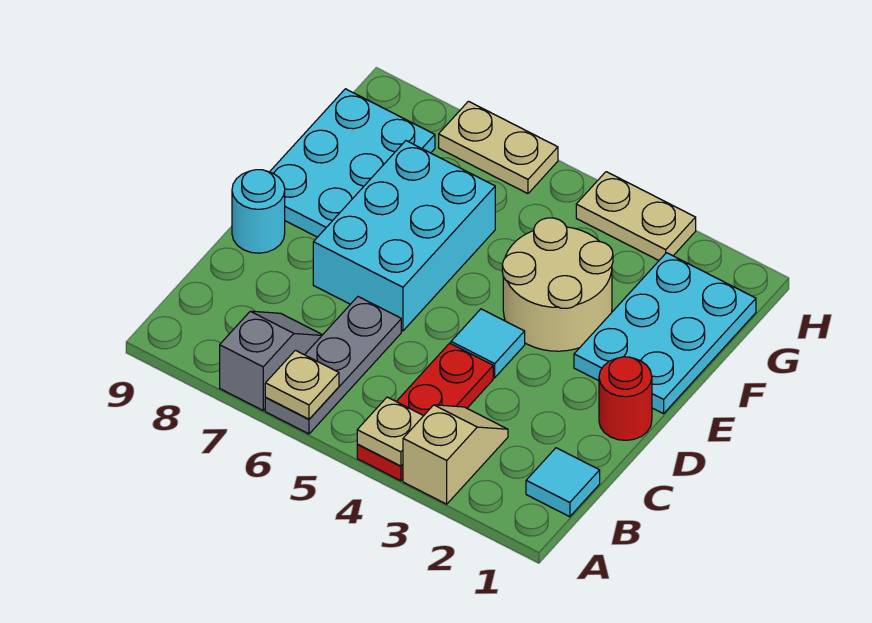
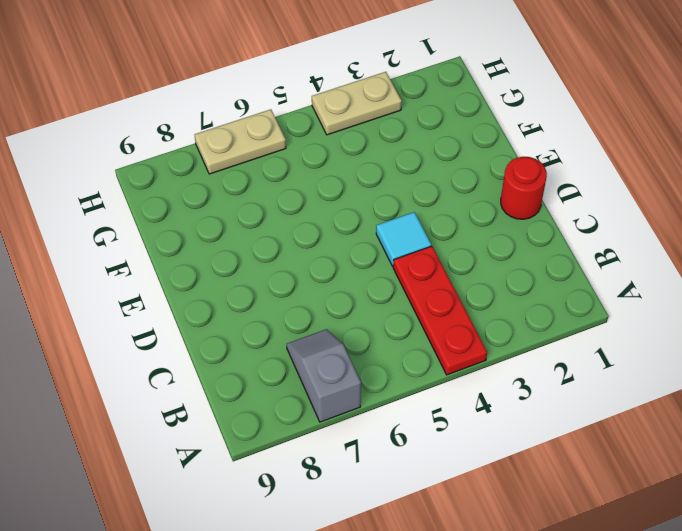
none -> tan 1x2 slope [403,405,508,504]
none -> grey 1x3 plate [265,297,401,434]
none -> cyan 1x1 tile [526,448,600,517]

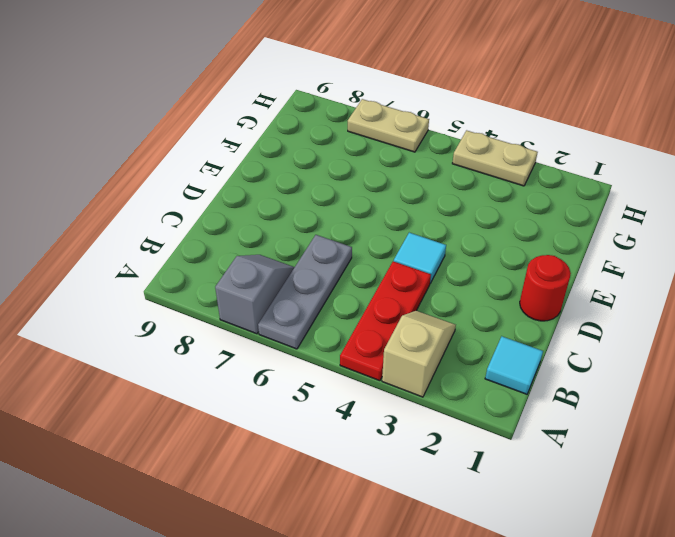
none -> cyan 2x3 brick [313,141,495,331]
none -> cyan 1x1 round brick [232,170,285,253]
none -> cyan 2x3 plate [574,253,756,414]

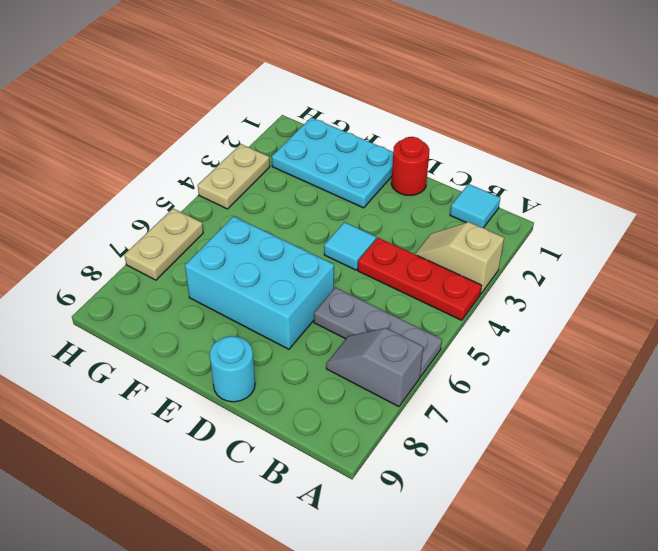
none -> tan 2x2 round brick [502,218,613,351]
none -> cyan 2x3 plate [270,89,435,237]
none -> tan 1x1 plate [357,397,423,466]

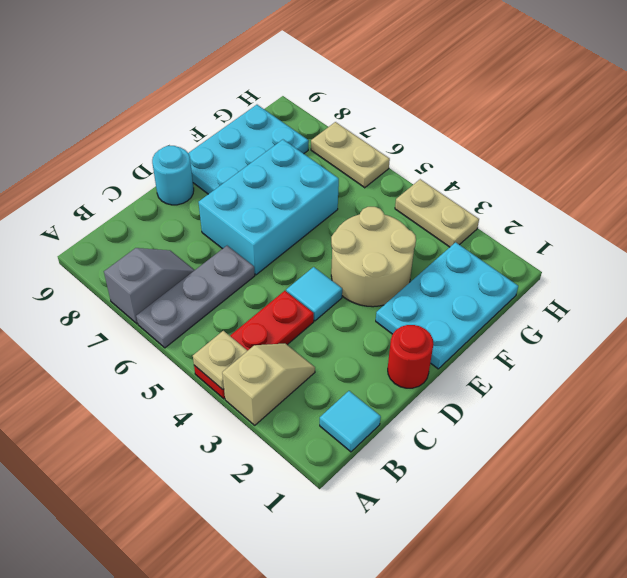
none -> tan 1x1 plate [265,350,339,419]

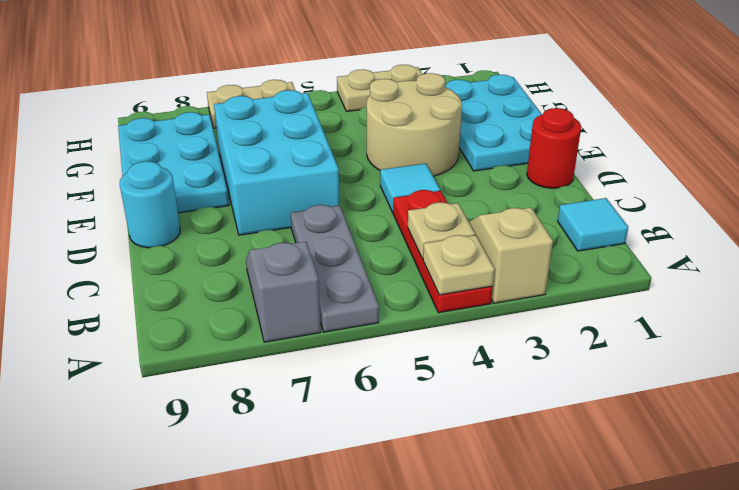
tan 1x1 plate [408,202,475,259] -> tan 1x1 plate moved to [265,350,339,419]

